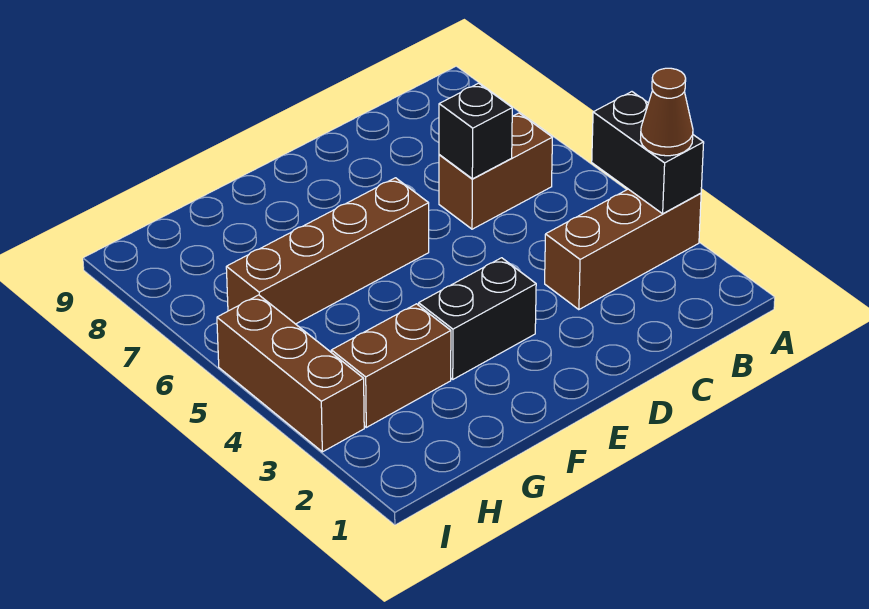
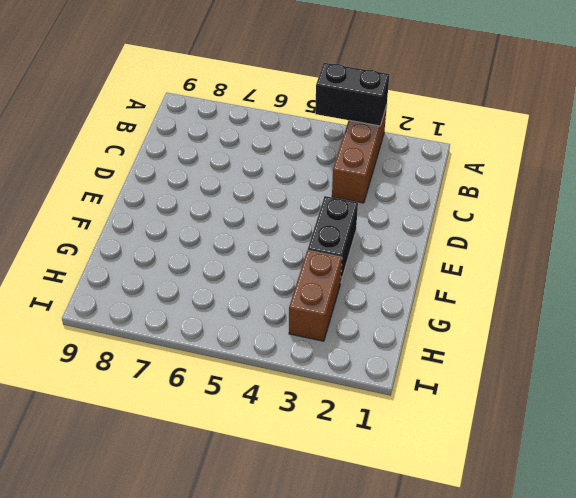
none -> brown 1x2 brick [439,113,552,229]
none -> brown 1x4 brick [226,178,429,324]

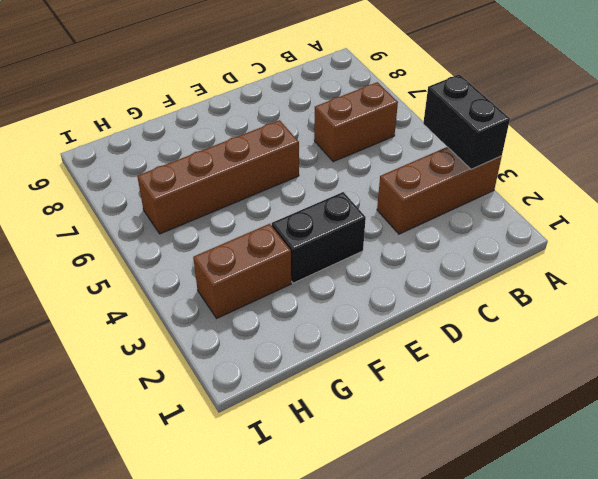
none -> brown 1x3 brick [217,295,364,452]
none -> black 1x1 brick [439,83,512,179]

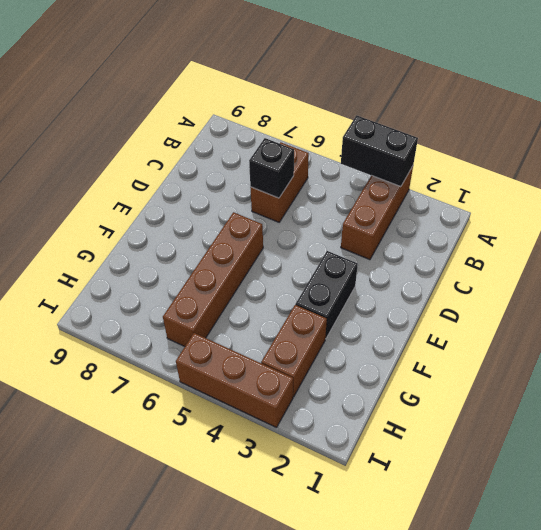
none -> brown 1x1 cone [640,68,693,156]

